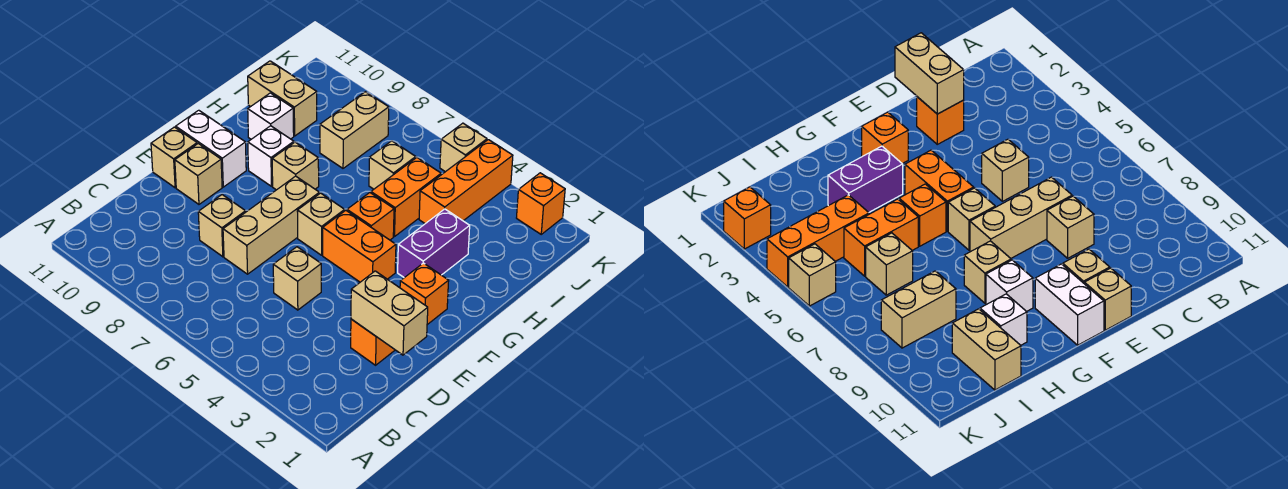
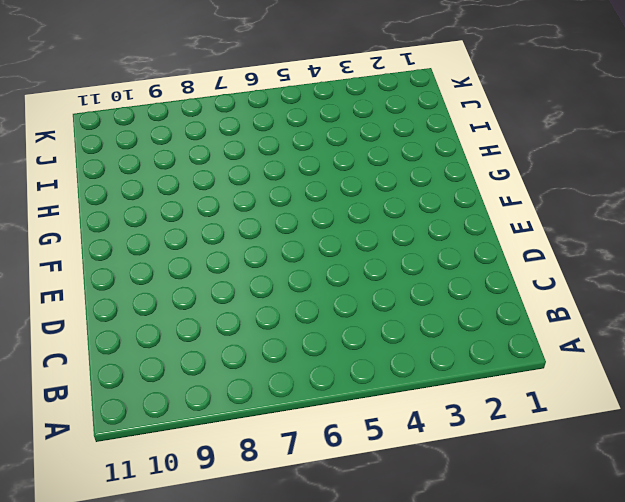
none -> orange 1x1 brick [351,319,395,365]
none -> tan 1x1 brick [273,247,321,310]
none -> tan 1x3 brick [223,176,319,274]

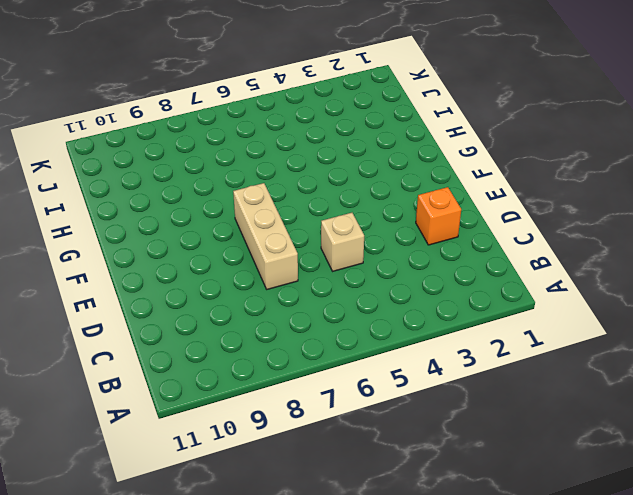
none -> tan 1x1 brick [198,195,246,257]
none -> tan 1x1 brick [175,144,222,204]
none -> tan 1x1 brick [151,127,197,188]

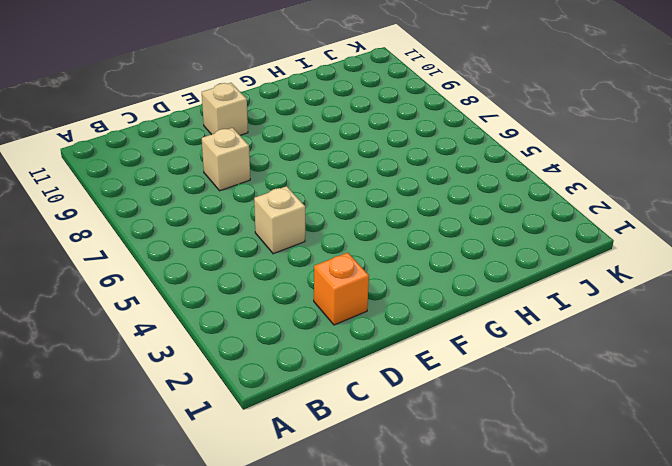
none -> tan 1x3 brick [223,176,319,274]
none -> tan 1x1 brick [151,127,197,188]
none -> orange 1x1 brick [400,263,449,325]

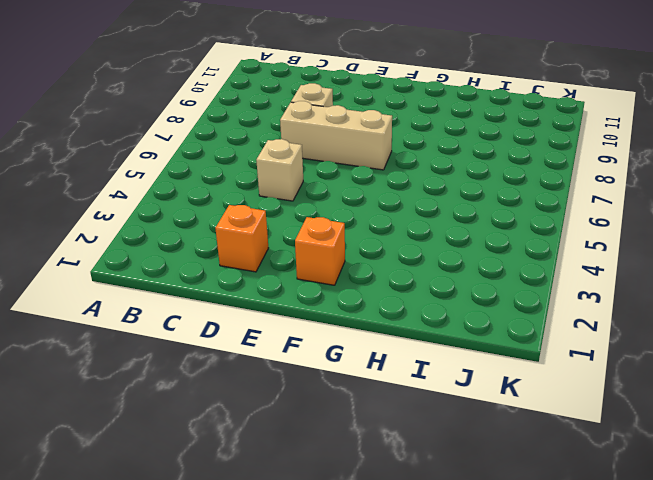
none -> tan 1x1 brick [175,144,222,204]
none -> tan 1x1 brick [151,127,197,188]
none -> orange 1x2 brick [323,210,396,282]

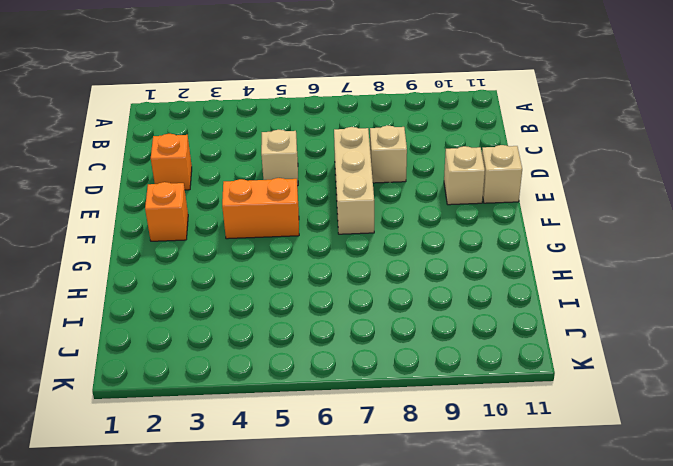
none -> tan 1x1 brick [297,193,345,255]
none -> white 1x2 brick [176,110,246,187]
none -> purple 1x2 brick [398,209,470,278]

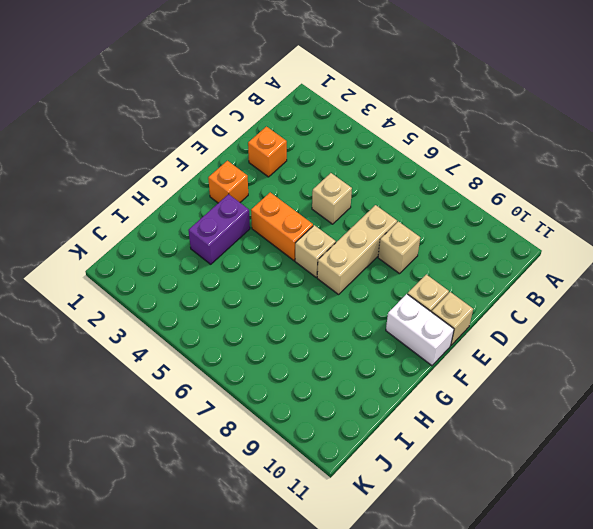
none -> orange 1x1 brick [347,193,394,240]
none -> tan 1x1 brick [272,142,319,190]
none -> white 1x1 brick [248,126,294,186]

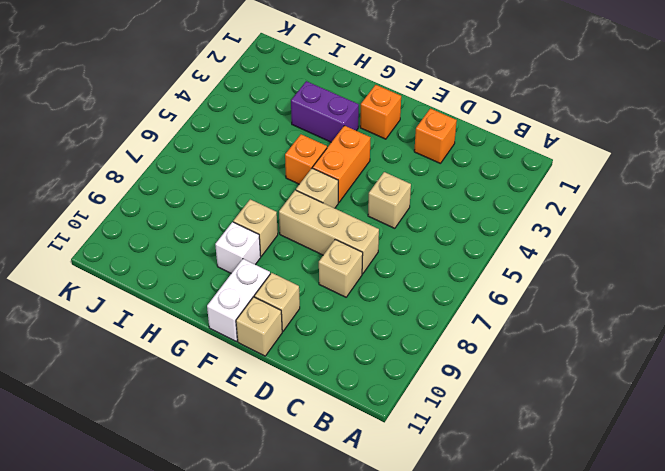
none -> orange 1x2 brick [371,158,441,237]
none -> white 1x1 brick [248,93,294,139]
none -> orange 1x3 brick [419,140,513,224]

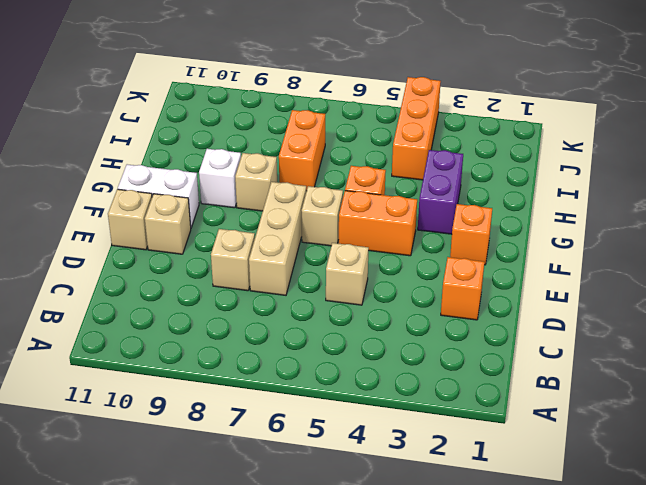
orange 1x2 brick [279,110,325,191] -> orange 1x2 brick moved to [371,158,441,237]
none -> white 1x1 brick [248,93,294,139]
none -> tan 1x1 brick [369,141,416,189]
none -> tan 1x2 brick [320,92,389,168]

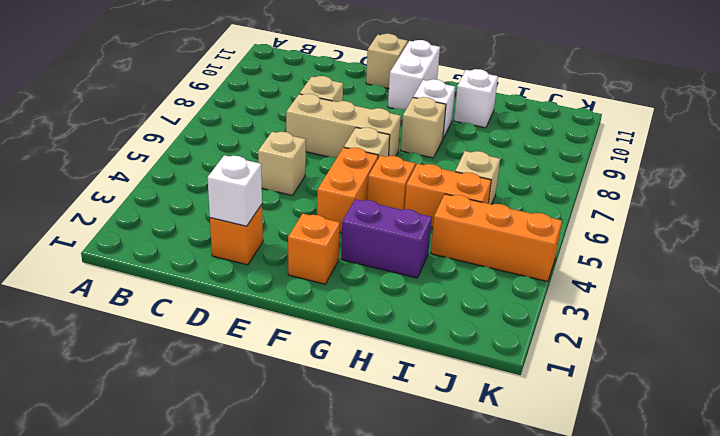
white 1x1 brick [208,155,262,226] -> tan 1x2 brick [351,271,428,355]
none -> tan 1x1 brick [175,144,222,204]
none -> tan 1x2 brick [320,92,389,168]
none -> tan 1x2 brick [248,61,317,136]

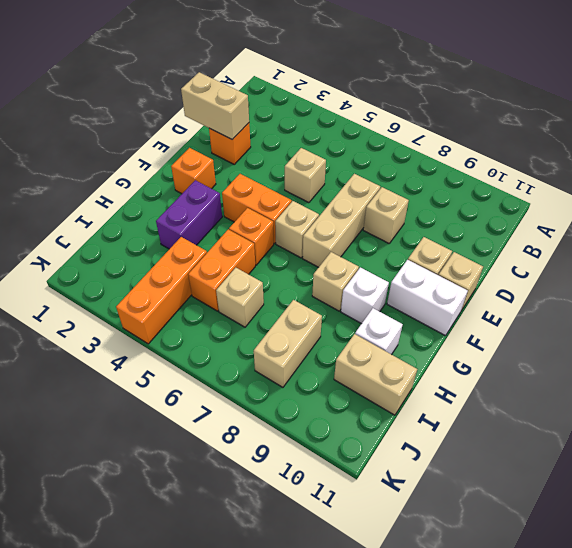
none -> orange 1x1 brick [517,173,565,234]
none -> tan 1x1 brick [440,123,487,172]

